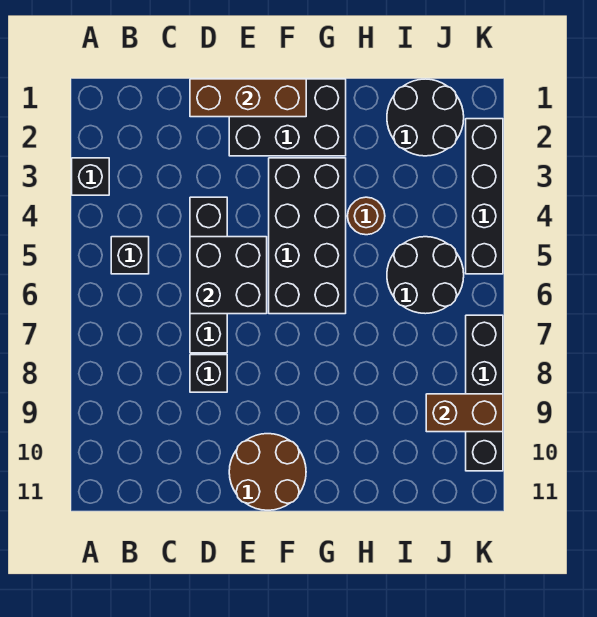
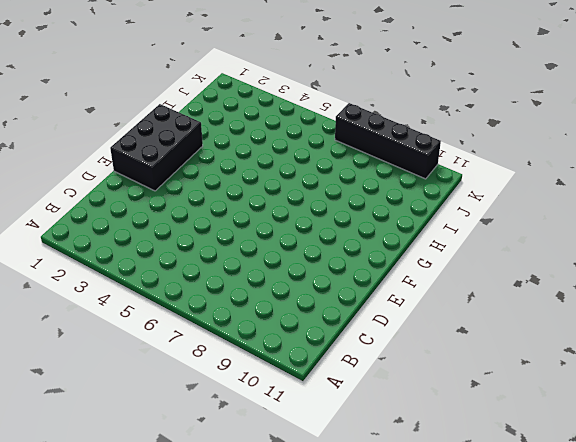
none -> black 1x1 brick [72,158,109,195]
none -> black 1x1 brick [111,237,149,274]
none -> black 1x4 brick [190,197,227,353]

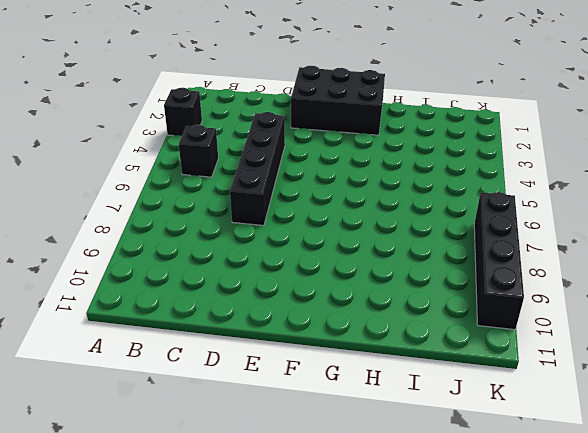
none -> black 1x1 brick [190,355,227,392]
none -> brown 2x2 round brick [229,434,306,510]
none -> black 2x4 brick [269,158,346,314]

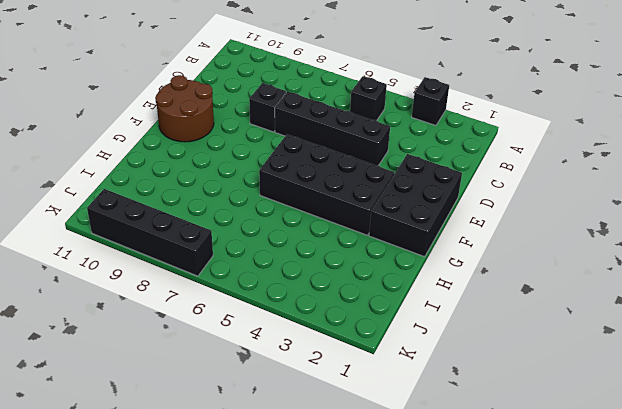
none -> brown 1x1 round brick [348,197,385,235]
none -> black 2x2 round brick [387,79,464,156]
none -> black 2x2 round brick [387,237,464,314]

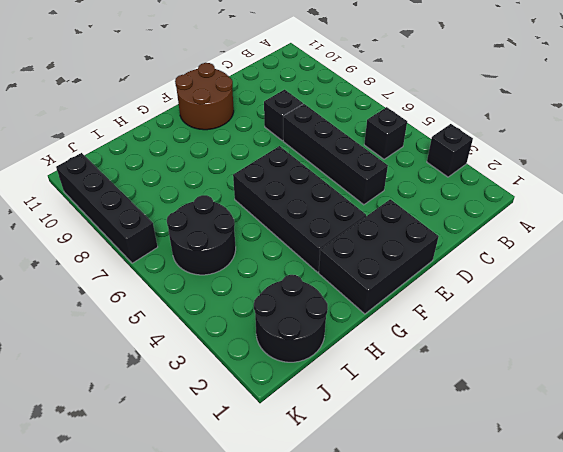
none -> brown 1x1 round brick [348,197,385,235]
none -> black 1x4 brick [466,119,503,274]
none -> brown 1x3 brick [190,79,306,117]

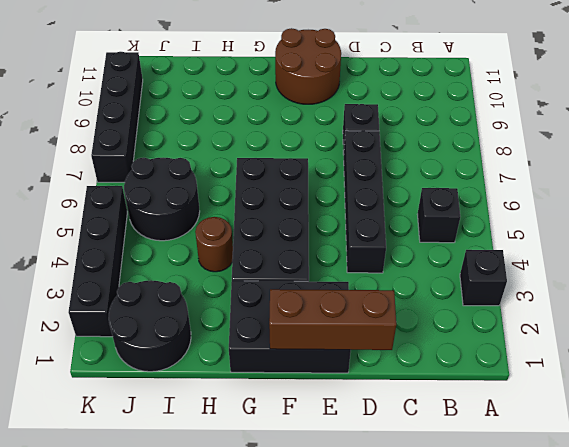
none -> black 2x2 brick [190,237,267,314]
none -> brown 1x2 brick [426,394,503,432]

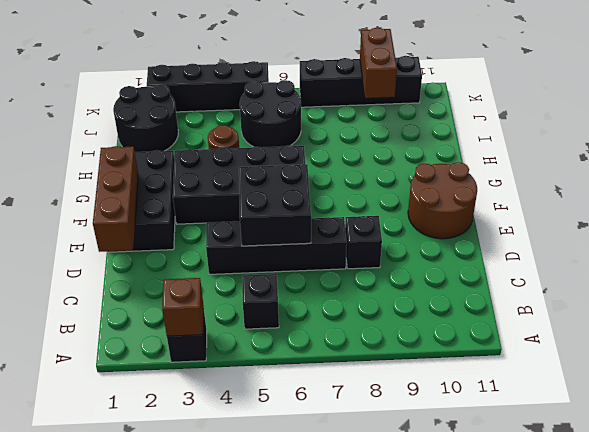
brown 1x1 brick [162,278,204,336] -> none

